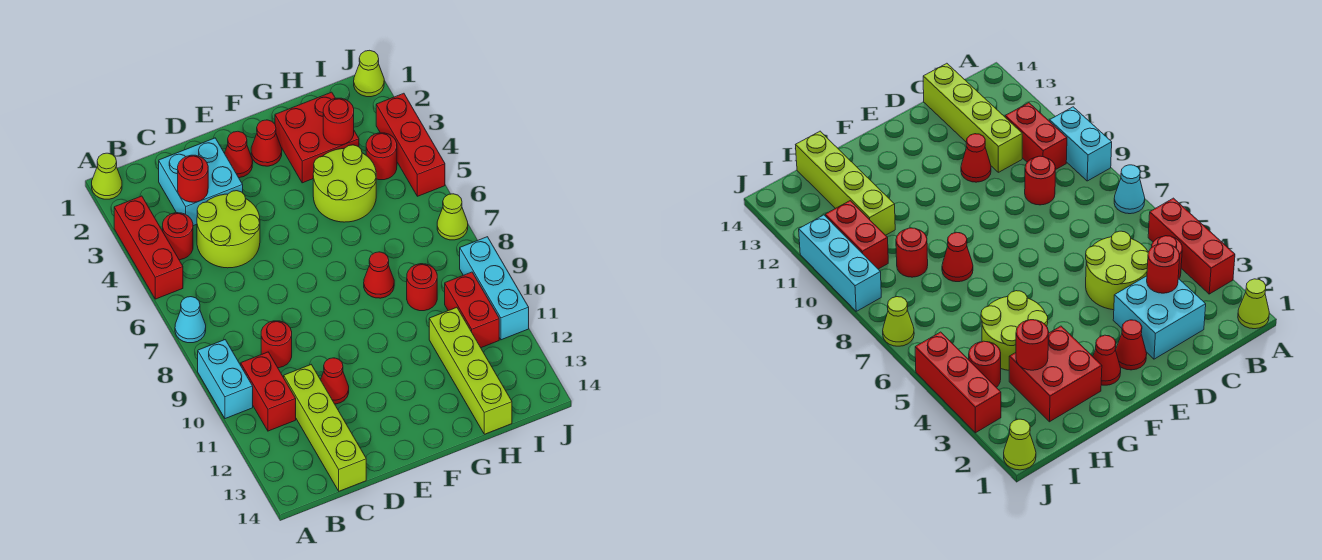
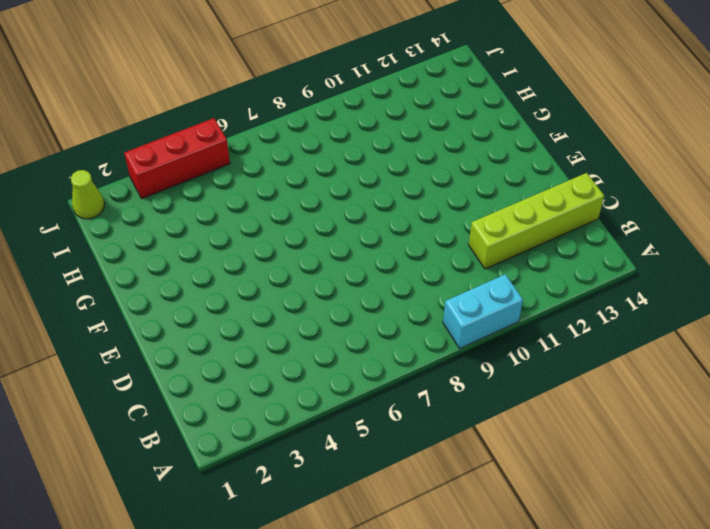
none -> lime 1x1 cone [92,153,122,199]
none -> red 1x3 brick [114,196,183,299]
none -> cyan 1x1 cone [175,297,206,343]

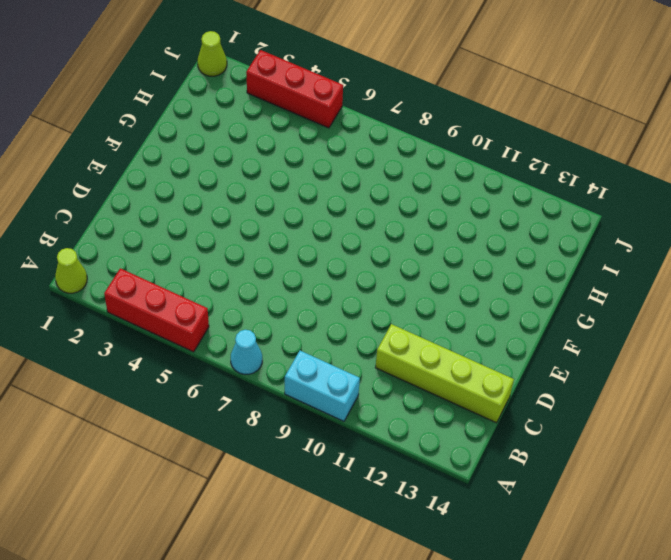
none -> red 1x1 round brick [163,213,193,260]
none -> red 1x2 brick [241,352,296,431]
none -> cyan 2x2 brick [159,138,243,226]

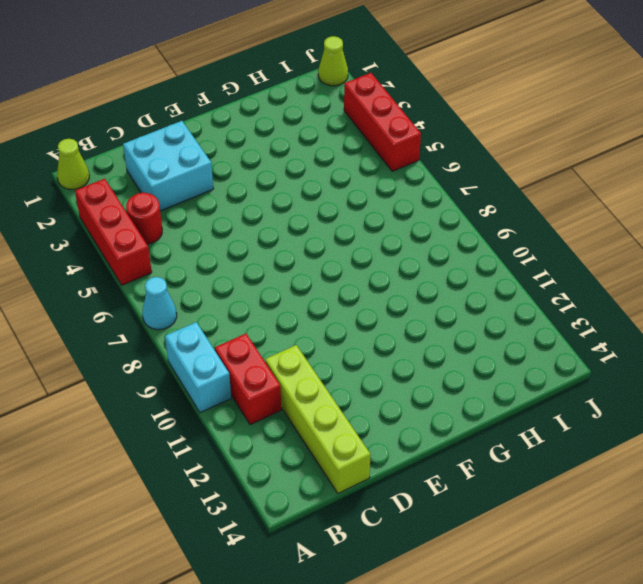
none -> lime 2x2 round brick [197,191,260,268]
none -> red 1x1 round brick [261,321,292,368]
none -> red 1x1 cone [321,358,349,404]

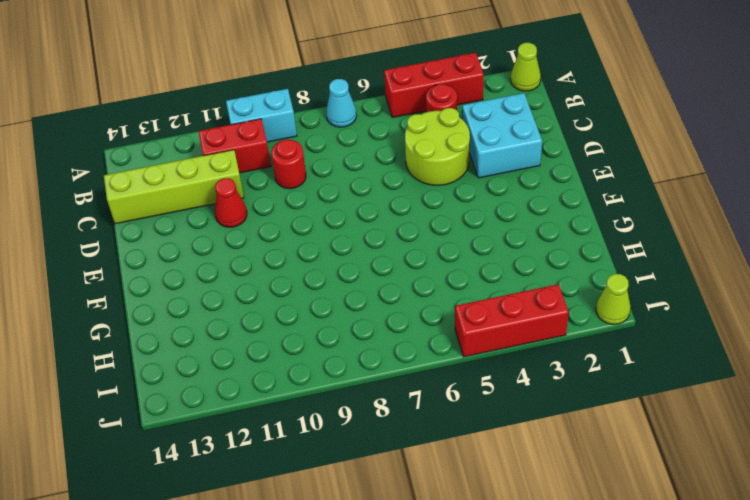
none -> red 1x1 cone [225,131,253,178]
none -> red 1x1 cone [251,120,282,166]
none -> red 2x2 brick [275,92,359,183]

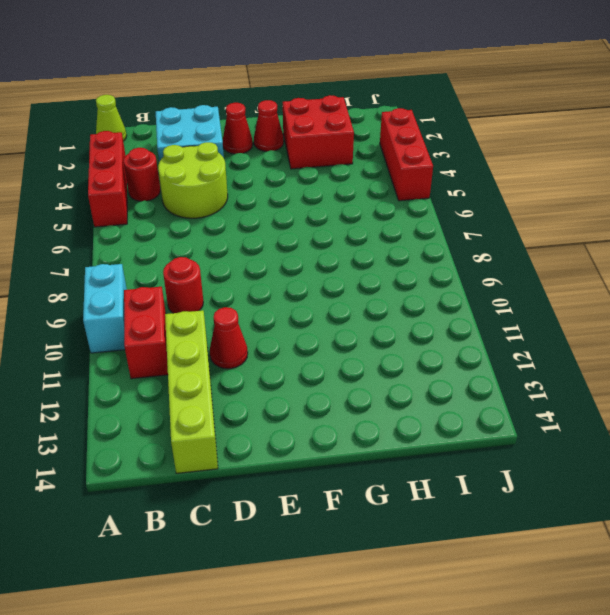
none -> cyan 1x1 cone [175,297,206,343]
none -> lime 2x2 round brick [313,145,376,222]
none -> red 1x1 cone [364,252,394,298]

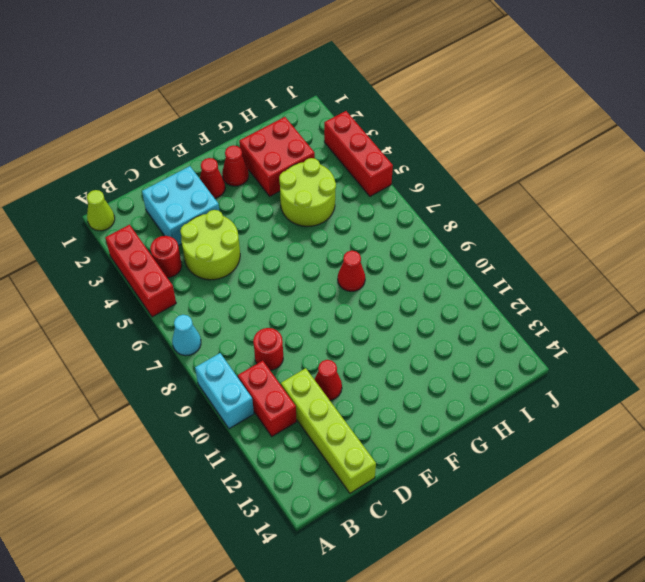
none -> red 1x1 round brick [407,264,437,311]
none -> lime 1x4 brick [429,307,512,434]
none -> red 1x1 round brick [366,133,397,180]

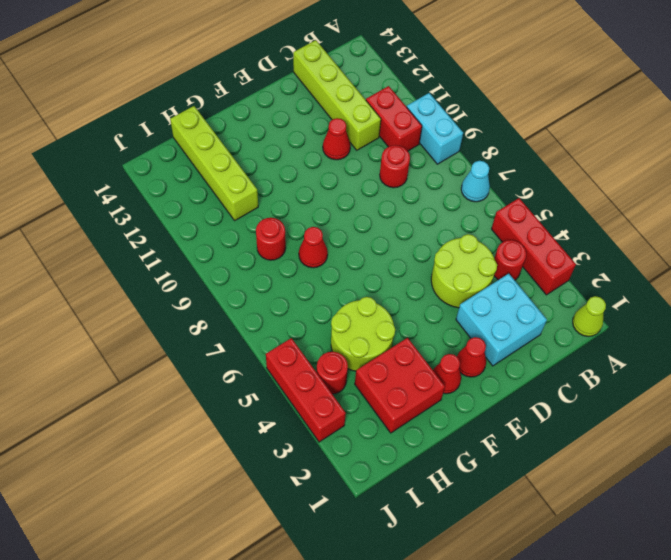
none -> red 1x2 brick [445,272,499,348]
none -> lime 1x1 cone [354,50,384,97]
none -> lime 1x1 cone [437,194,468,240]

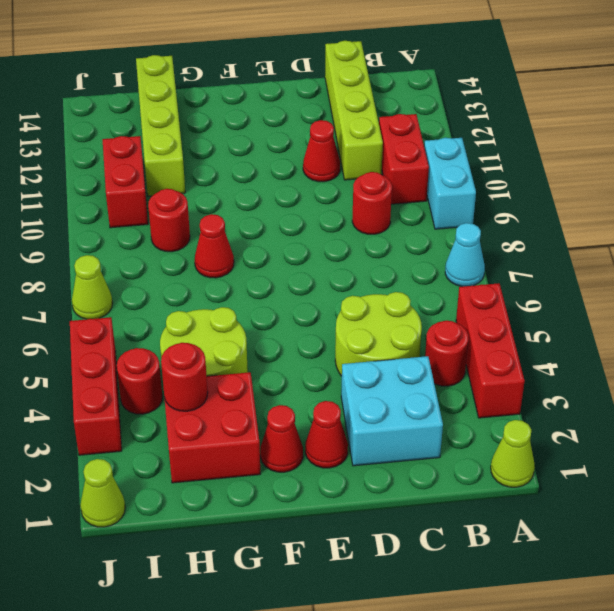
none -> cyan 1x3 brick [460,237,529,340]
none -> red 1x1 round brick [178,155,208,202]

